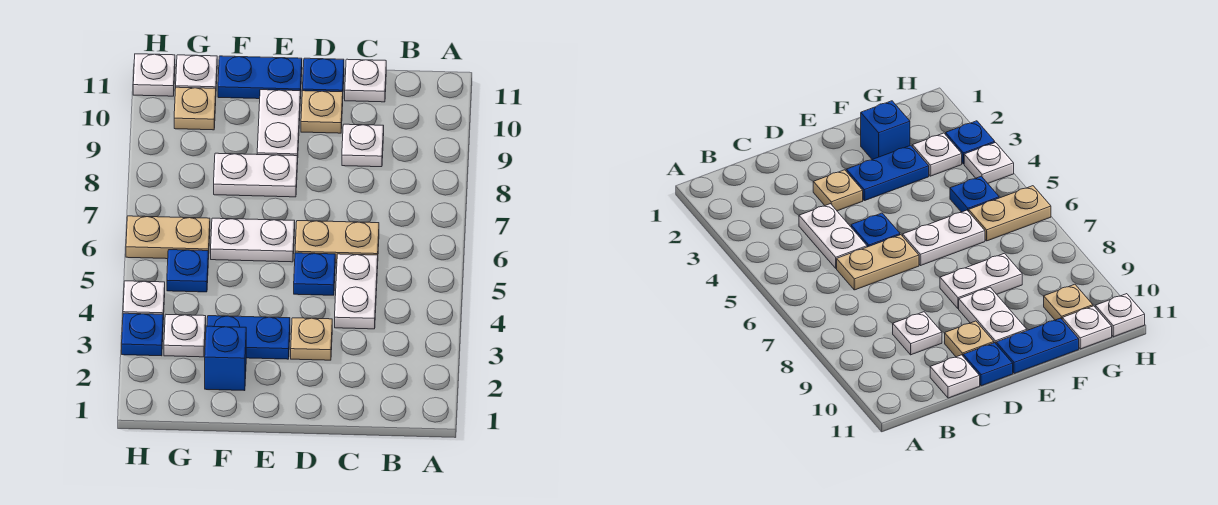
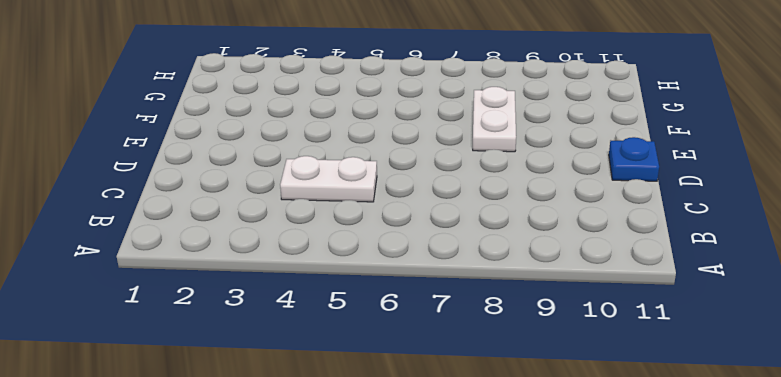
none -> tan 1x2 plate [295,221,379,263]
none -> white 1x1 plate [342,124,384,167]
none -> white 1x1 plate [345,59,386,102]

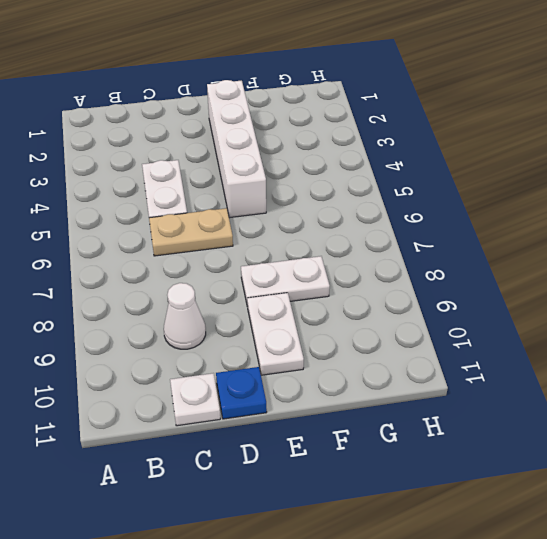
white 1x1 cone [164,283,206,349] -> white 1x1 plate [342,124,384,167]
white 1x4 brick [207,80,266,218] -> blue 1x2 plate [207,316,290,359]
none -> tan 1x1 plate [291,318,332,360]
none -> blue 1x1 plate [294,253,335,295]
none -> tan 1x1 plate [301,91,343,133]

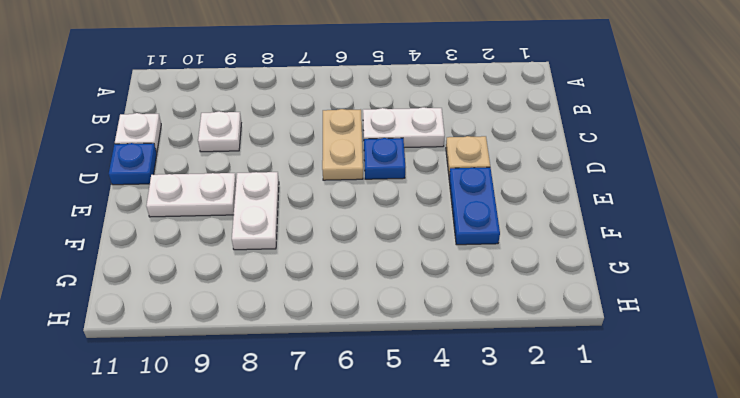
none -> tan 1x1 plate [301,91,343,133]
none -> white 1x2 plate [211,218,295,262]
none -> blue 1x2 plate [218,56,302,99]

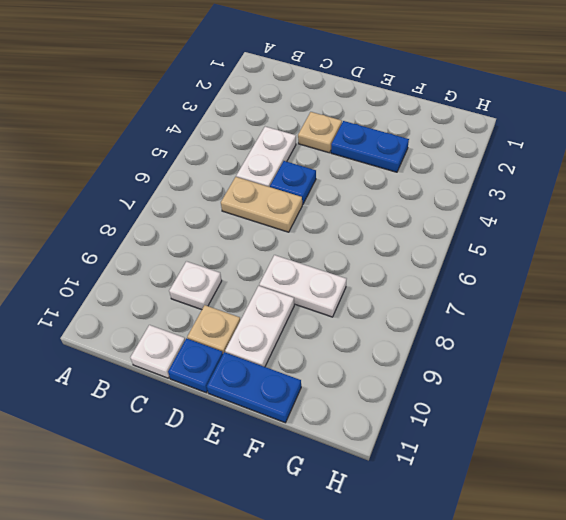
none -> white 1x2 plate [211,218,295,262]
none -> blue 1x1 brick [205,326,246,391]
none -> white 1x1 plate [164,315,206,357]

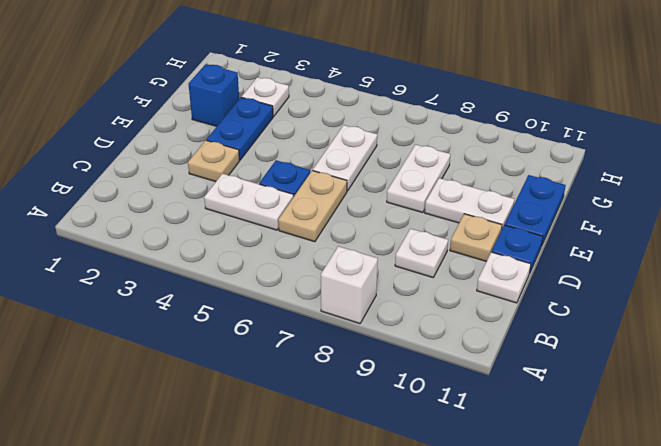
white 1x1 brick [321,246,378,324] -> none
none -> blue 1x1 plate [167,250,208,292]
none -> tan 1x2 plate [126,216,210,259]
none -> tan 1x1 plate [174,87,216,130]

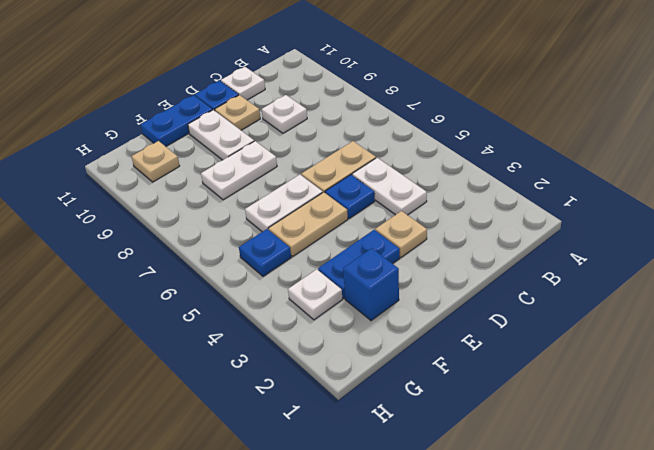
tan 1x2 plate [268,192,348,256] -> tan 1x2 plate moved to [126,216,210,259]
none -> white 1x1 plate [176,55,217,89]
none -> blue 1x1 plate [122,313,163,356]
none -> white 1x1 plate [123,281,165,320]

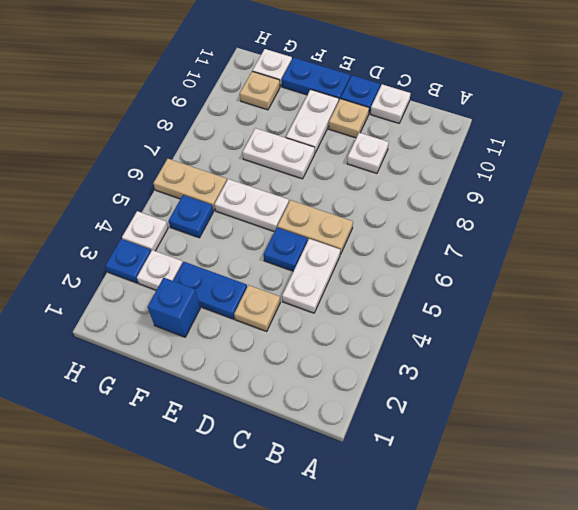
none -> white 1x1 plate [133,54,175,96]

